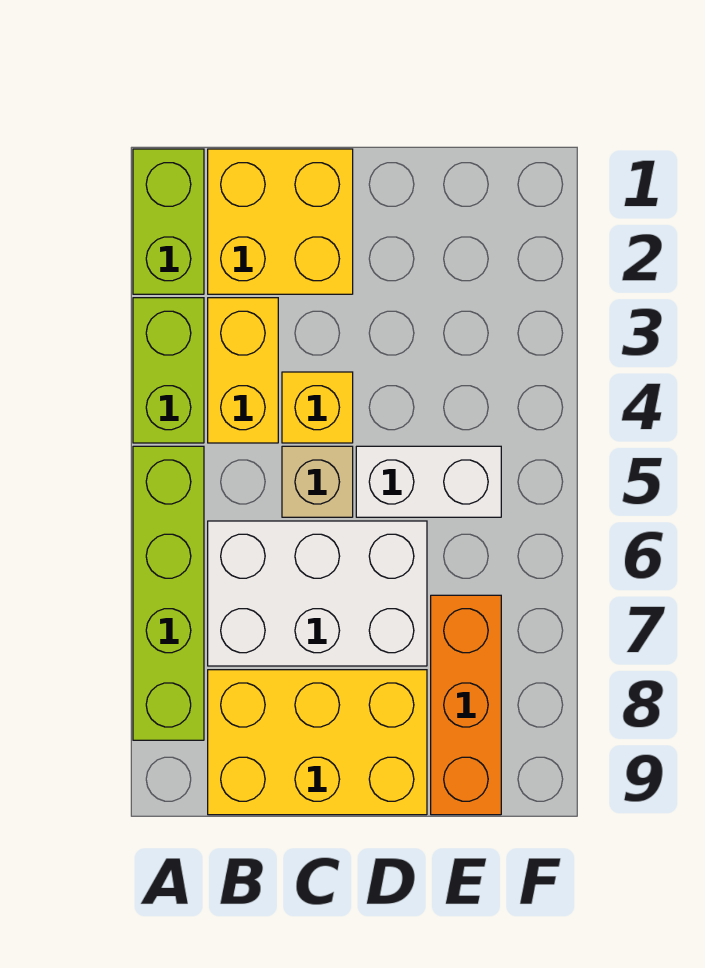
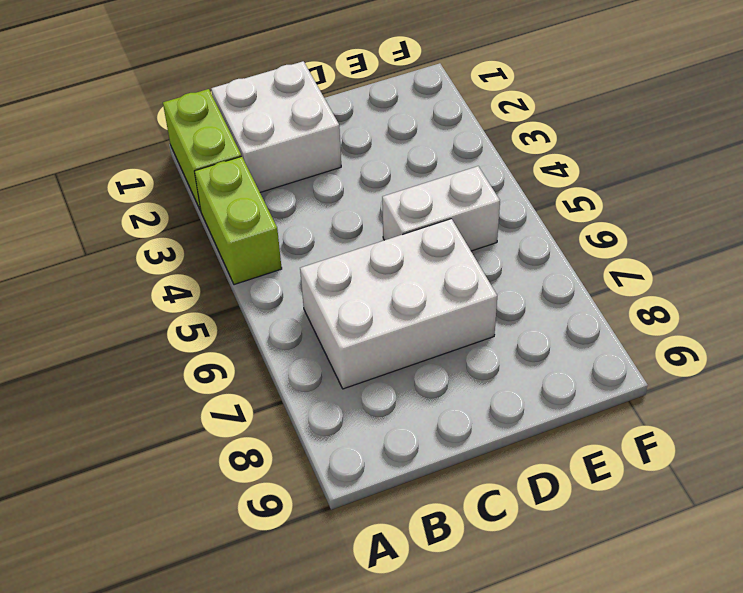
white 2x2 brick [211,61,341,192] -> yellow 2x2 brick [208,149,353,294]
none -> lime 1x4 brick [133,446,204,740]
none -> yellow 1x2 brick [208,298,278,443]

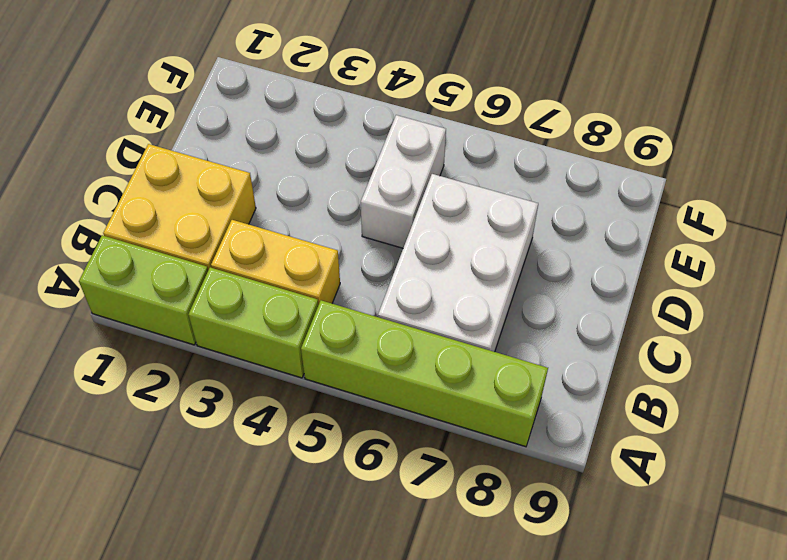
none -> yellow 2x3 brick [208,670,427,815]
none -> yellow 1x1 brick [282,372,353,443]

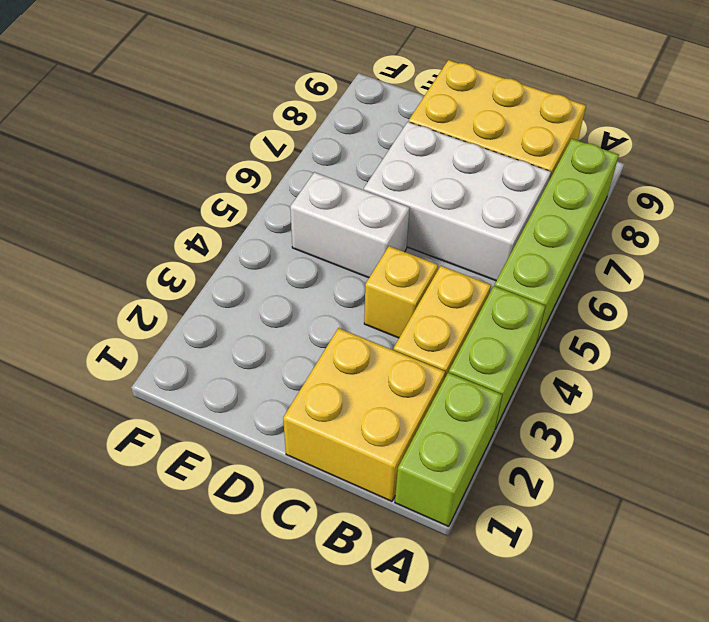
none -> tan 1x1 brick [282,446,353,517]
none -> orange 1x3 brick [431,595,501,815]

